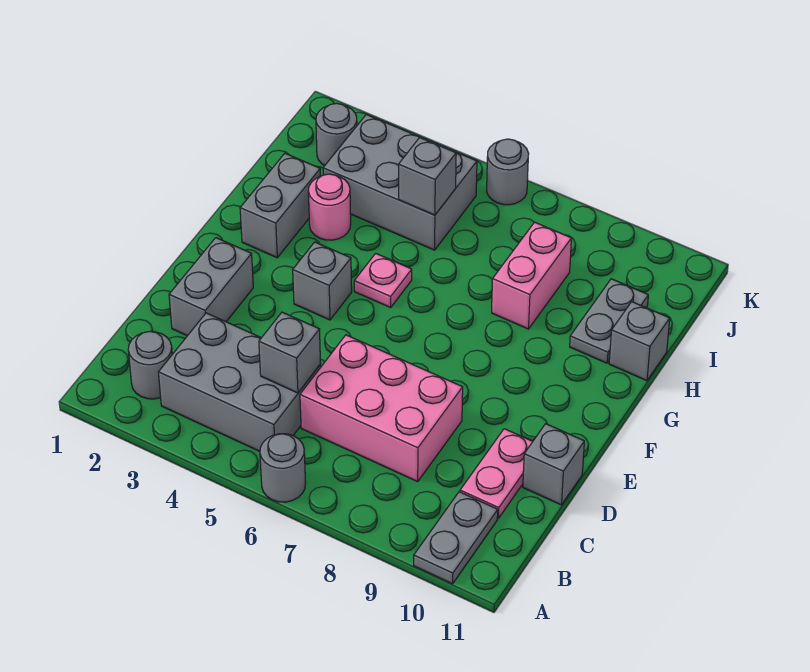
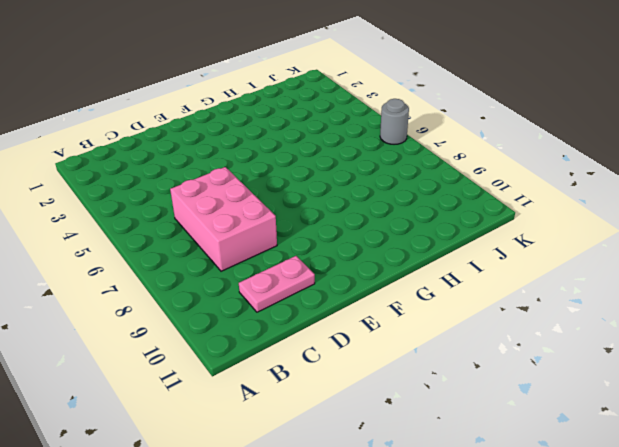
none -> grey 1x1 round brick [260,434,306,502]
none -> grey 1x2 plate [414,492,498,584]
none -> grey 1x1 round brick [128,332,172,399]

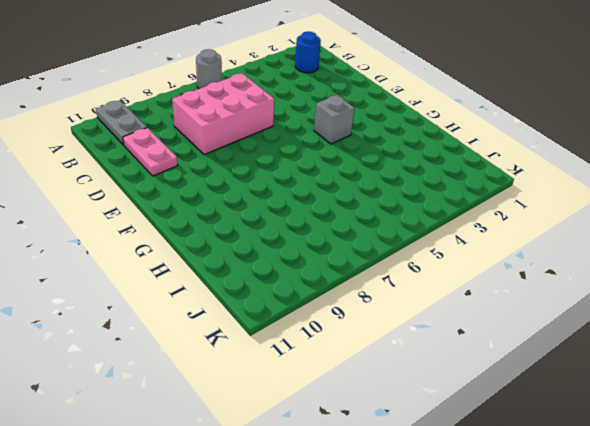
blue 1x1 round brick [295,32,321,73] -> grey 1x1 round brick [128,332,172,399]
none -> grey 2x3 brick [158,313,321,451]
none -> grey 1x2 brick [169,238,253,336]
none -> grey 1x1 brick [523,424,584,505]

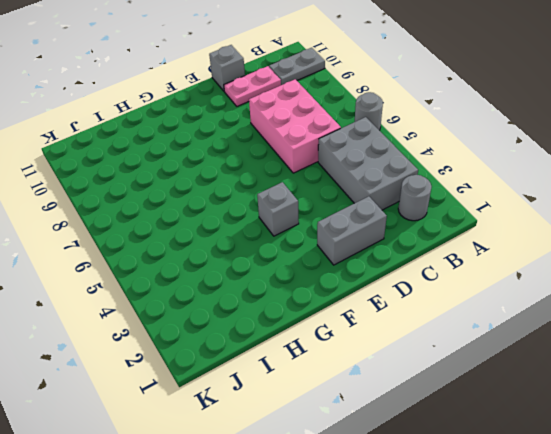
none -> grey 1x2 brick [240,153,320,258]
none -> pink 1x1 plate [354,253,412,308]
none -> pink 1x1 round brick [308,174,351,240]

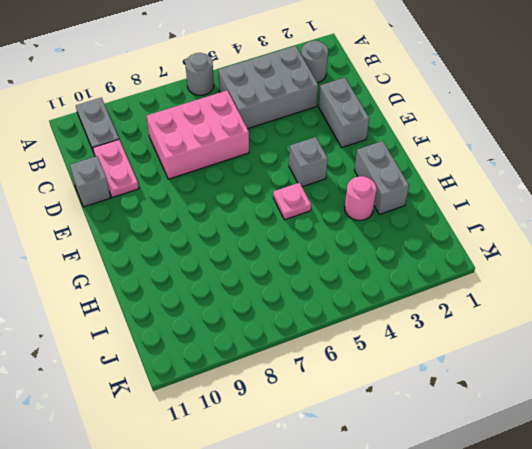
none -> pink 1x2 brick [492,222,572,329]
none -> grey 1x2 plate [570,279,648,363]
none -> grey 1x1 brick [609,302,670,381]

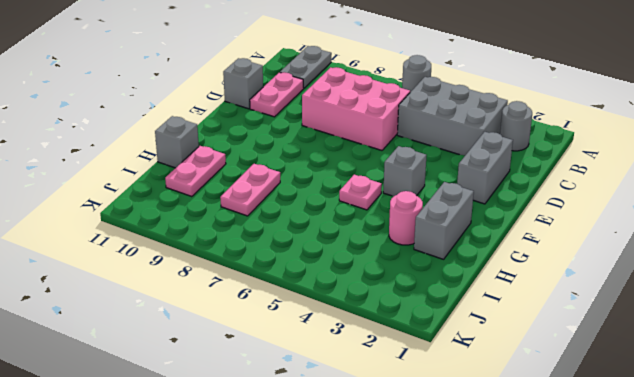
pink 1x2 plate [220,164,280,216] -> pink 1x2 brick [492,222,572,329]
pink 1x2 plate [165,146,226,197] -> grey 1x2 plate [570,279,648,363]
none -> grey 2x3 brick [323,115,477,250]
none -> grey 1x1 round brick [316,103,357,166]
none -> grey 1x1 round brick [487,139,529,205]

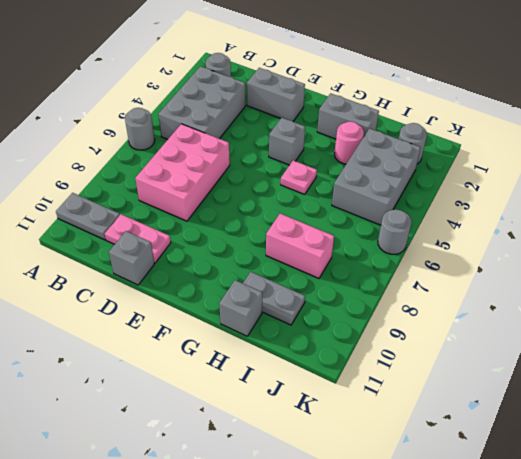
none -> grey 1x1 brick [259,312,321,393]
none -> grey 1x1 brick [399,138,456,215]

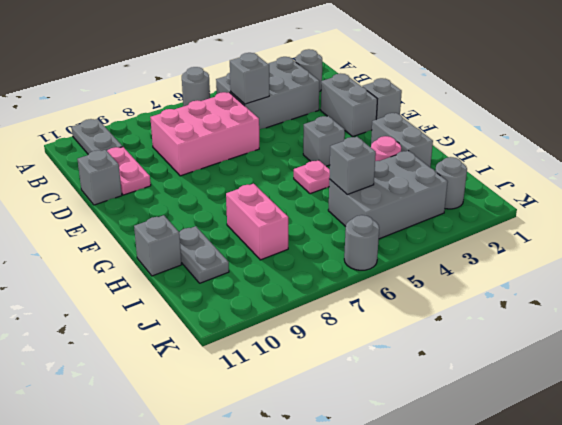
grey 1x1 brick [362,78,402,119] -> none

